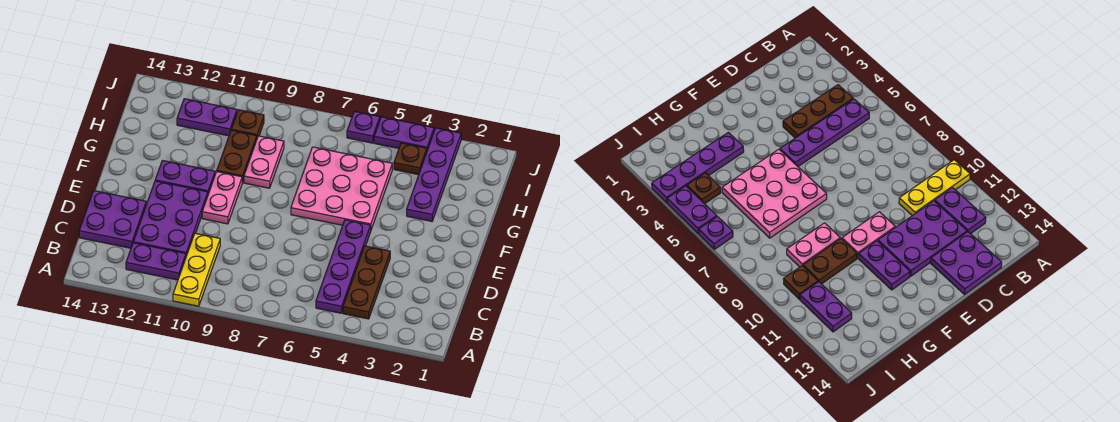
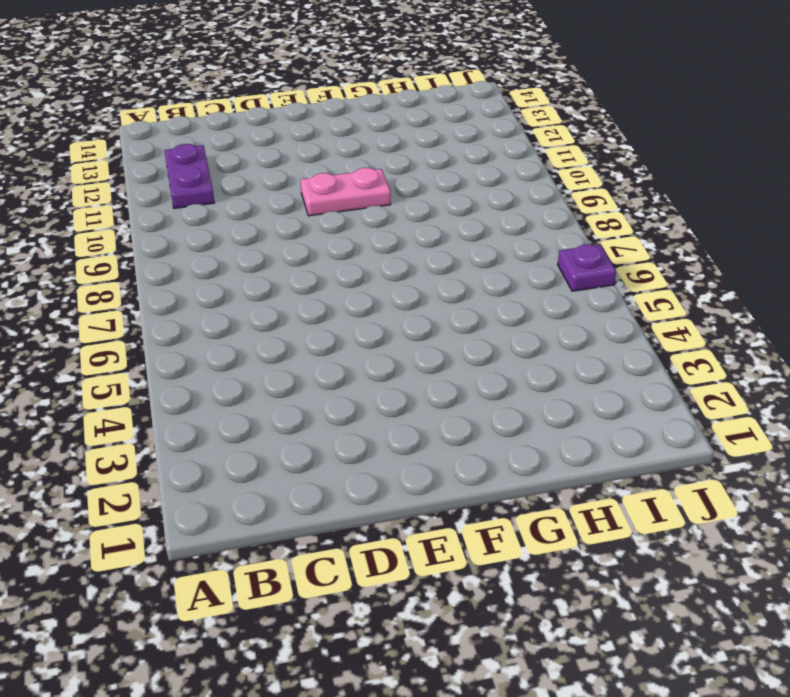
none -> yellow 1x3 plate [173,233,220,306]
none -> brown 1x3 plate [343,246,390,319]
none -> purple 1x4 plate [316,220,371,313]

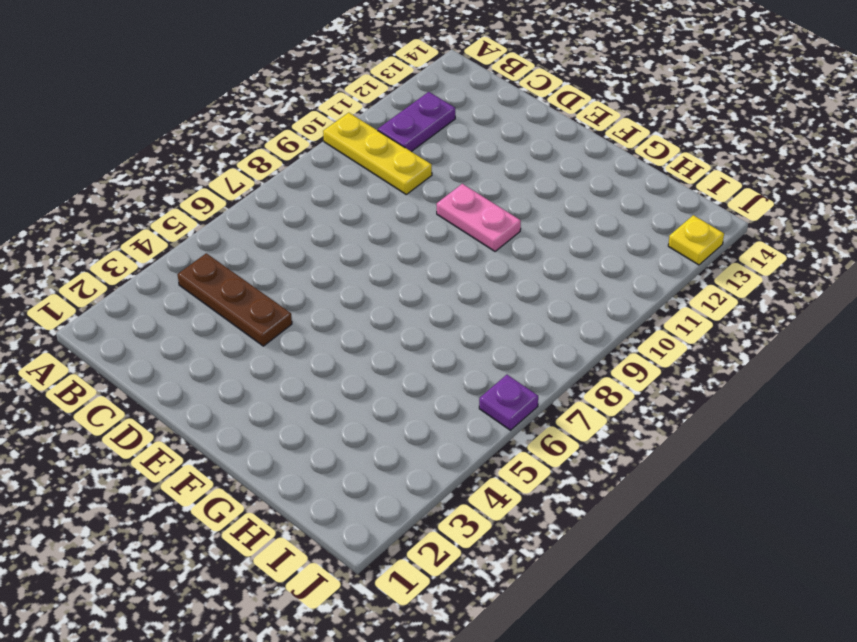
yellow 1x1 plate [668,215,724,265] -> none
none -> purple 1x4 plate [316,220,371,313]
none -> purple 2x3 plate [133,181,208,256]
none -> purple 2x2 plate [79,191,146,248]

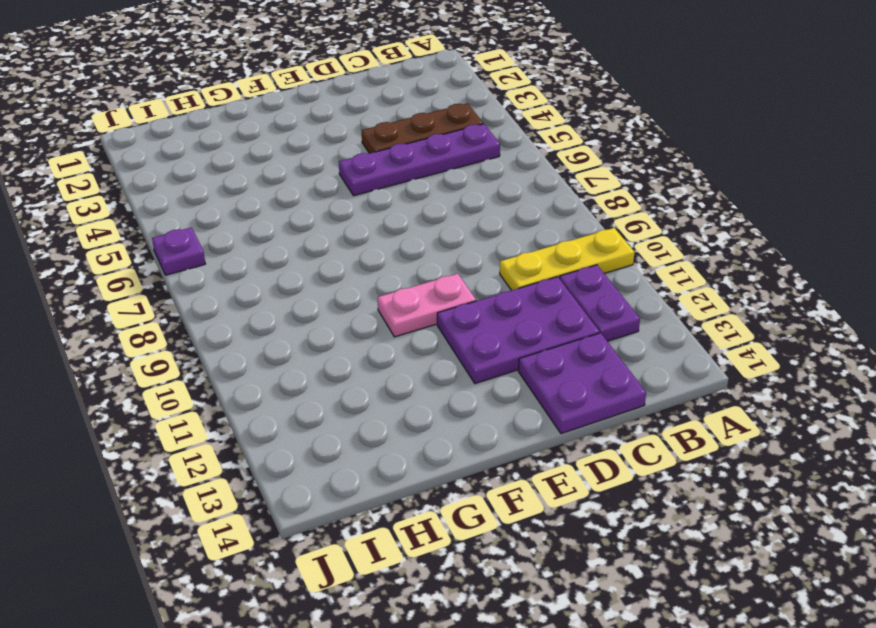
none -> pink 3x3 plate [291,147,392,229]
none -> purple 1x2 plate [155,161,215,194]
none -> purple 1x4 plate [407,128,461,221]

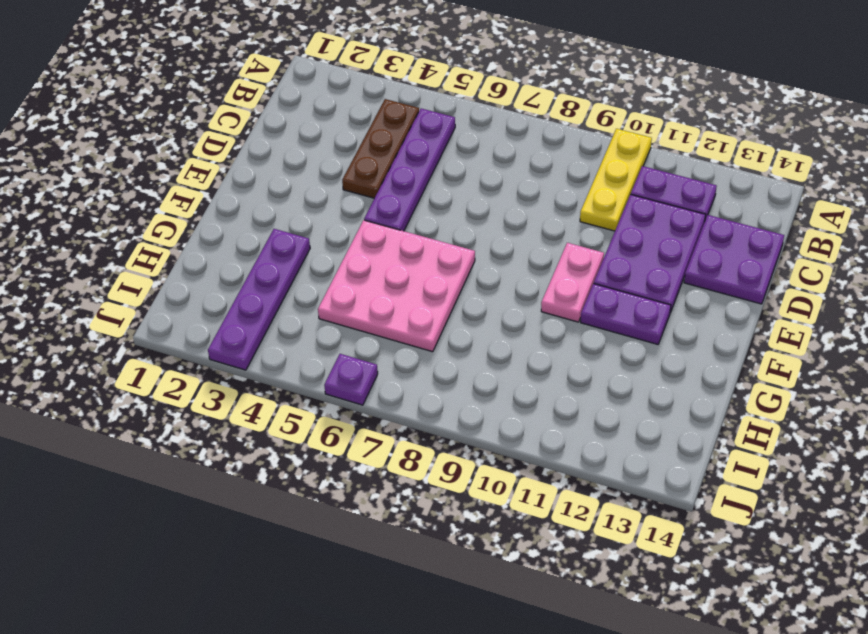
none -> pink 1x2 plate [244,136,284,188]
none -> brown 1x2 plate [217,130,257,183]
none -> brown 1x1 plate [394,143,427,175]

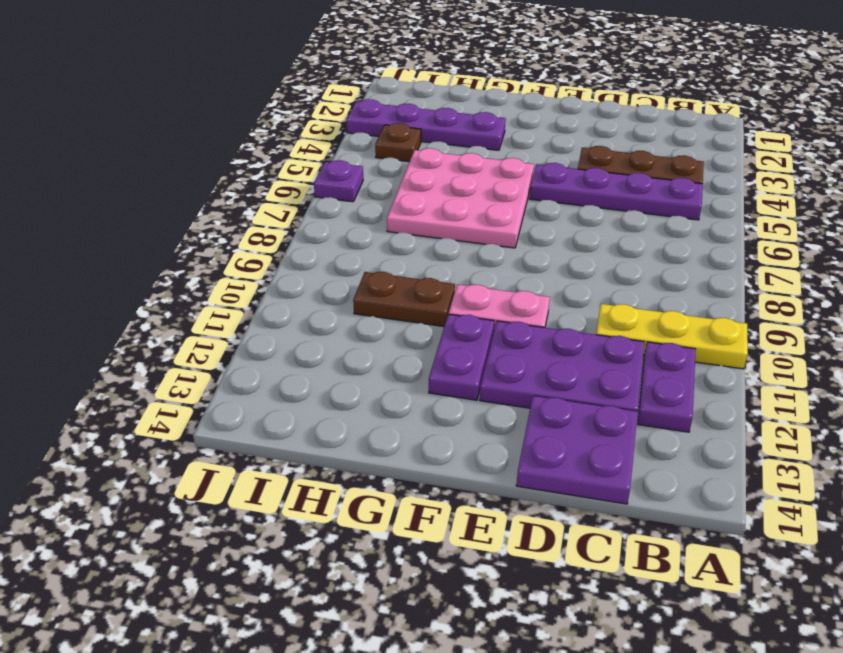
none -> pink 1x2 plate [244,136,284,188]
none -> brown 1x1 plate [231,110,264,137]
none -> purple 1x2 plate [177,99,237,136]

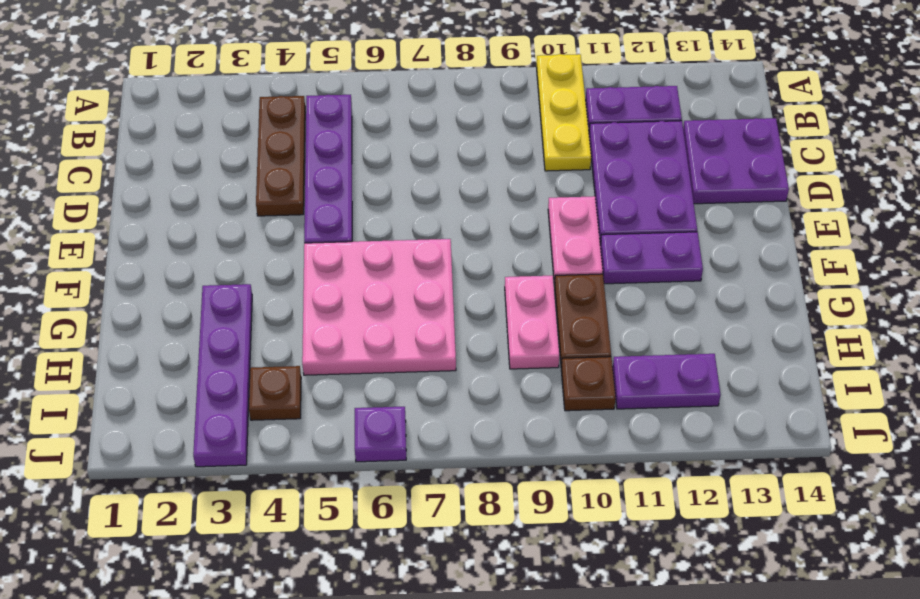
none -> purple 1x2 plate [374,117,434,150]

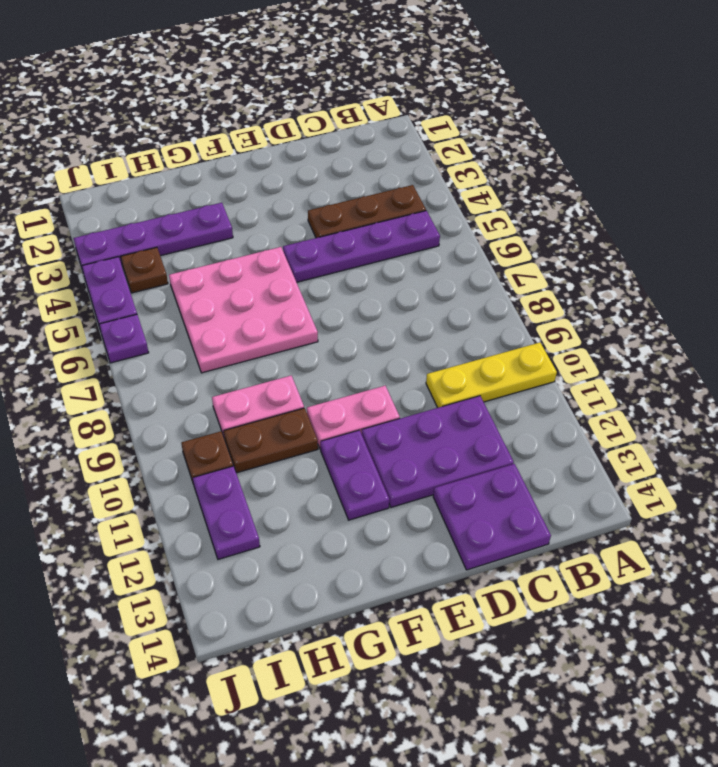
none -> purple 1x2 plate [126,243,186,280]

